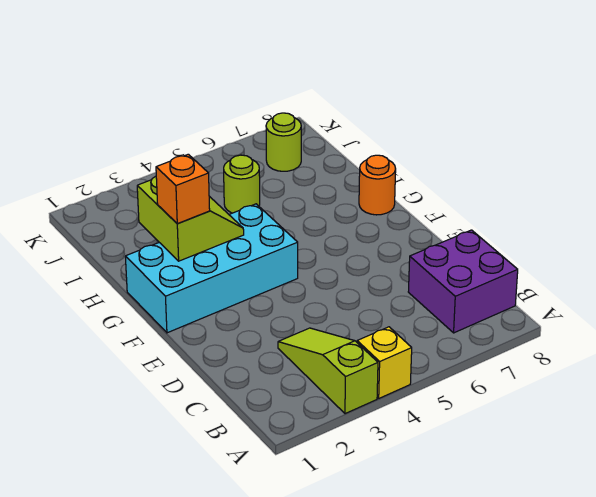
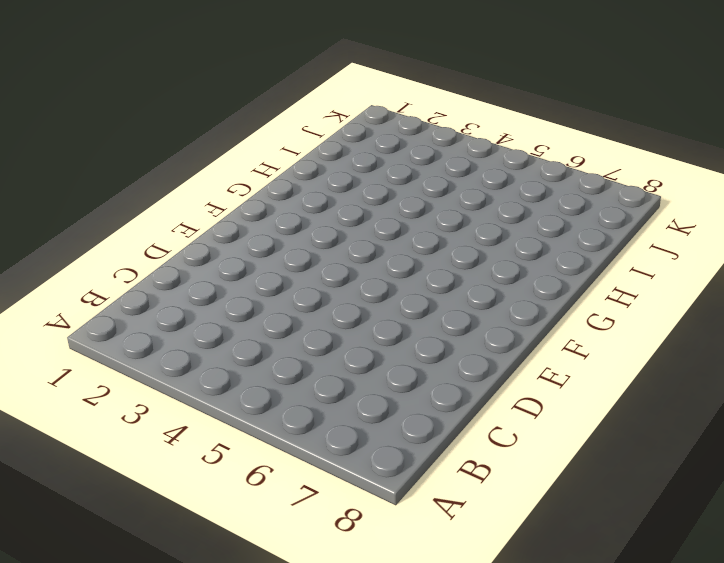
none -> lime 1x3 slope [278,328,378,414]
none -> yellow 1x1 brick [357,327,412,398]

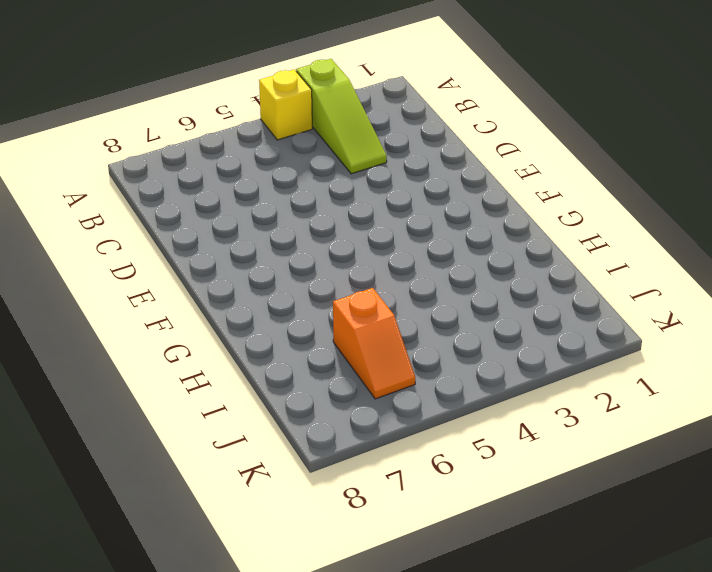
orange 1x2 slope [333,288,415,399] -> none
none -> purple 2x2 brick [408,230,518,333]
none -> cyan 2x4 brick [125,204,298,333]

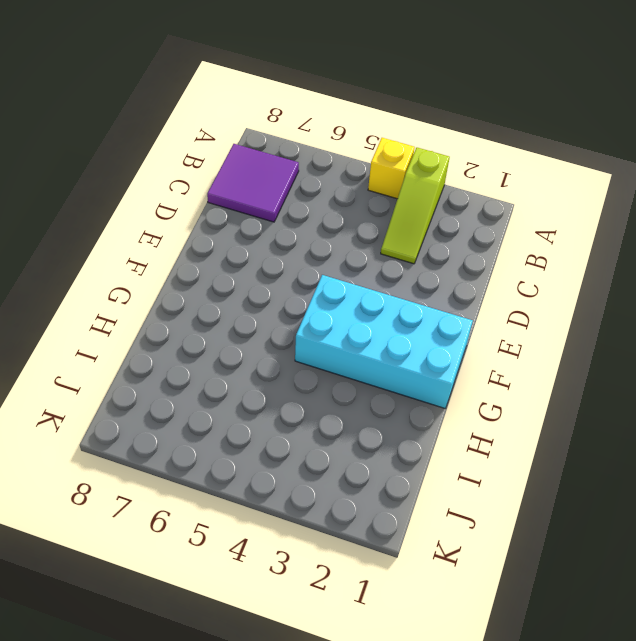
purple 2x2 tile [207,144,299,222] -> purple 2x2 brick [408,230,518,333]
none -> orange 1x1 round brick [359,155,396,215]
none -> lime 1x1 round brick [224,155,260,213]

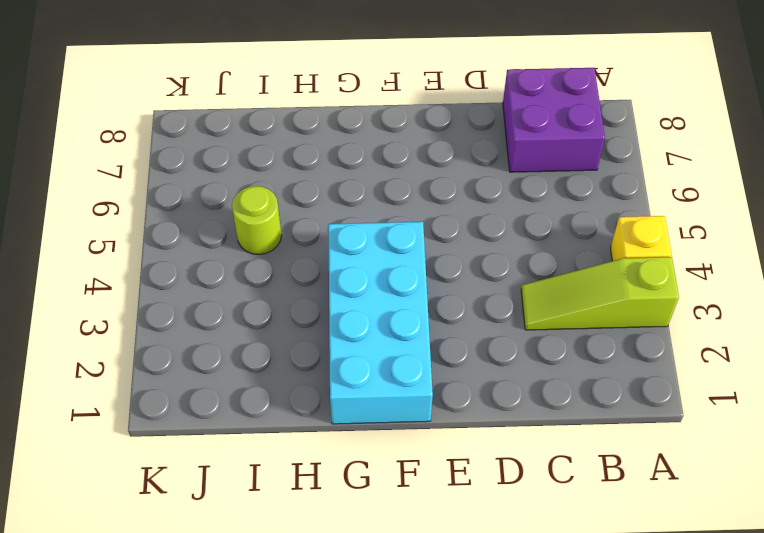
none -> orange 1x1 round brick [359,155,396,215]
none -> lime 1x1 round brick [266,113,301,171]

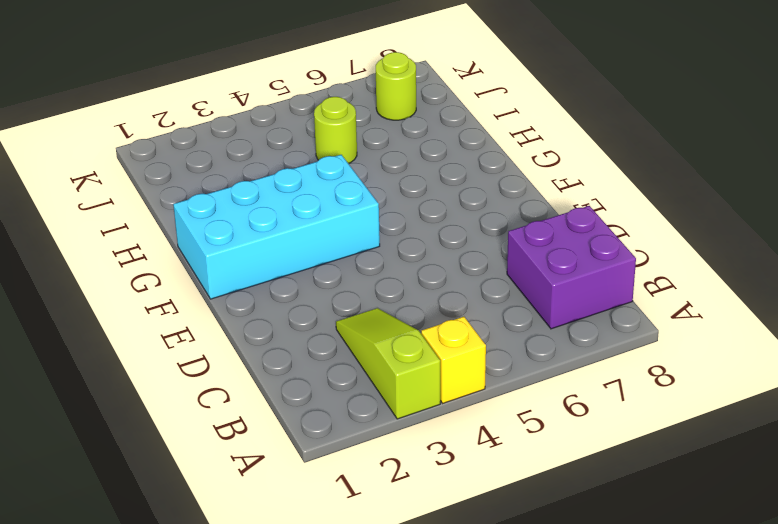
none -> orange 1x1 round brick [359,155,396,215]
none -> lime 2x2 slope [137,176,244,261]

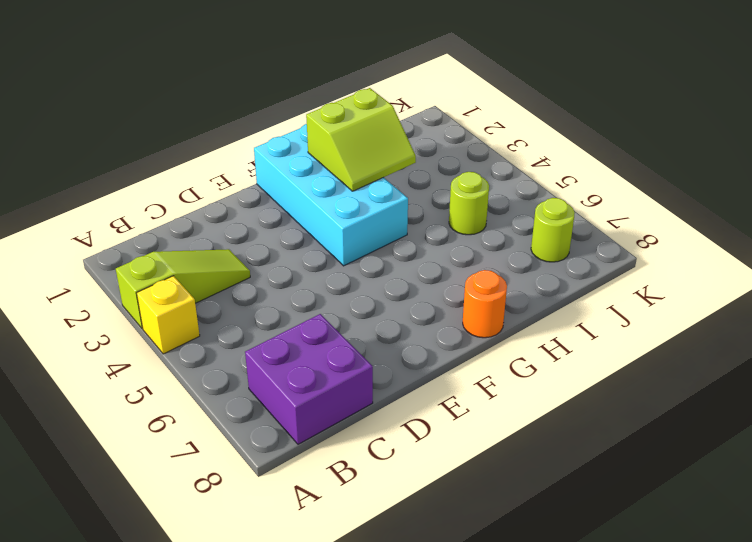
none -> orange 1x1 brick [156,154,210,224]

